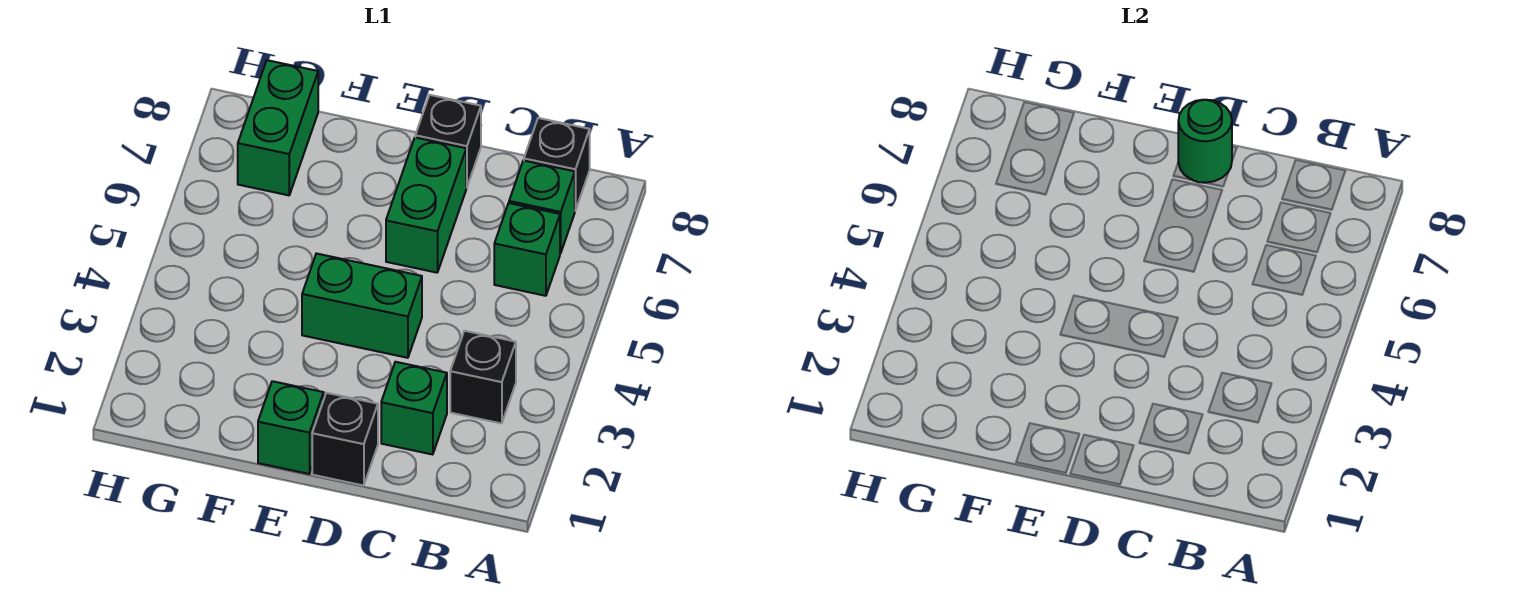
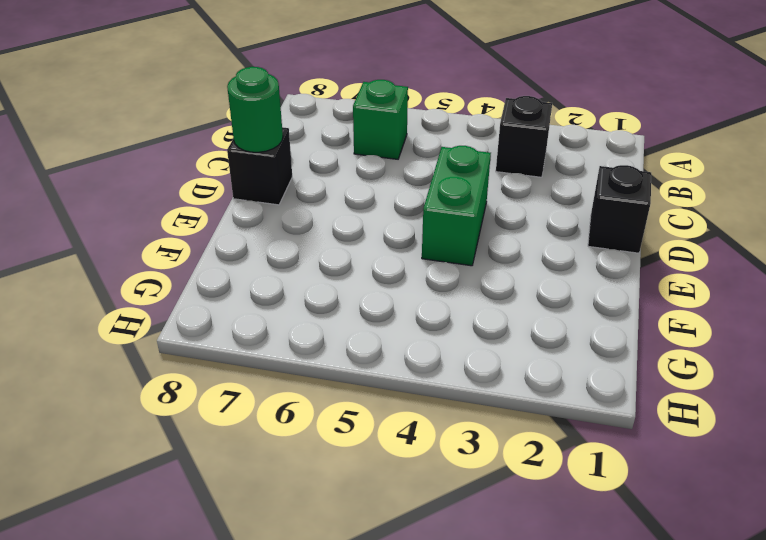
none -> green 1x1 brick [509,160,575,253]
none -> black 1x1 brick [524,118,590,210]
none -> green 1x1 brick [381,362,447,455]

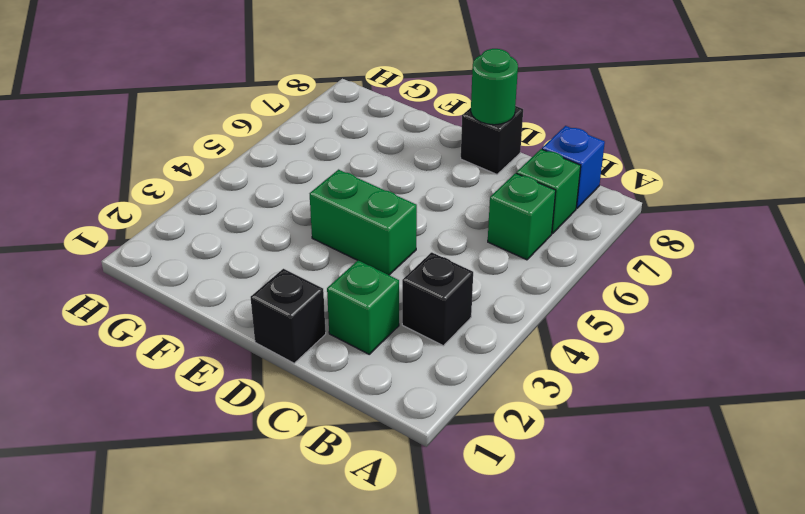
blue 1x1 brick [542,126,605,208] -> black 1x1 brick [524,118,590,210]
none -> green 1x2 brick [386,137,466,273]
none -> green 1x1 brick [258,381,324,474]
none -> green 1x2 brick [238,60,318,195]

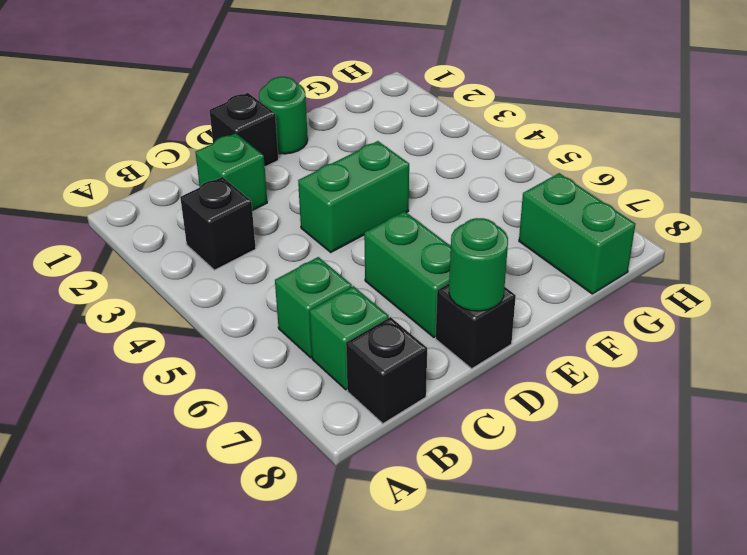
green 1x1 round brick [259,77,308,154] -> green 1x1 brick [258,381,324,474]

